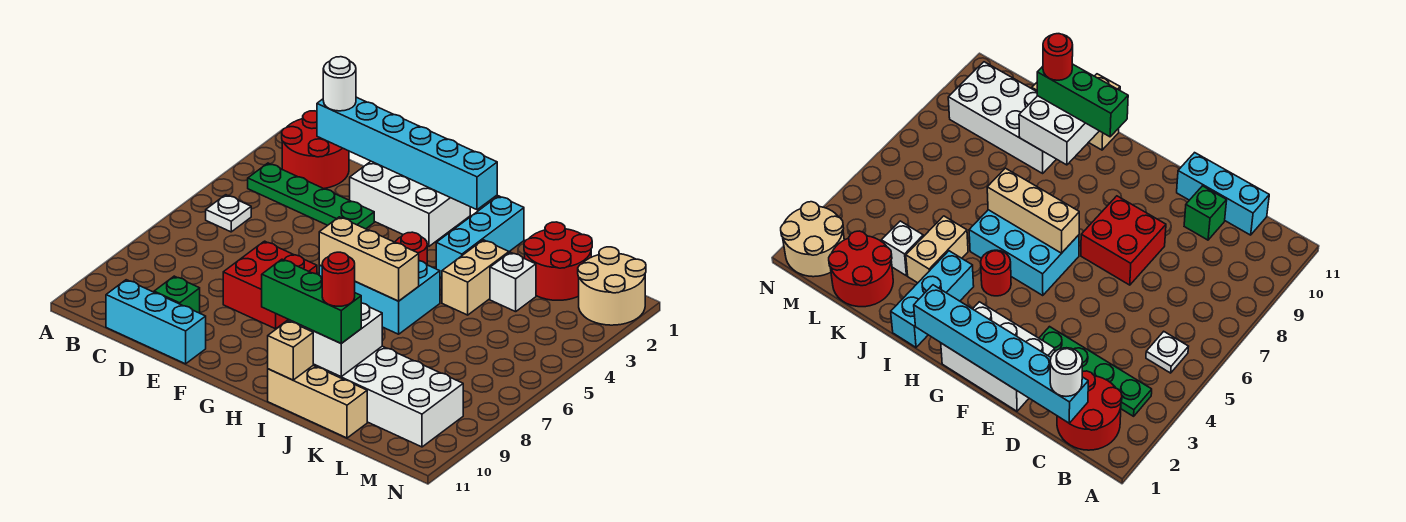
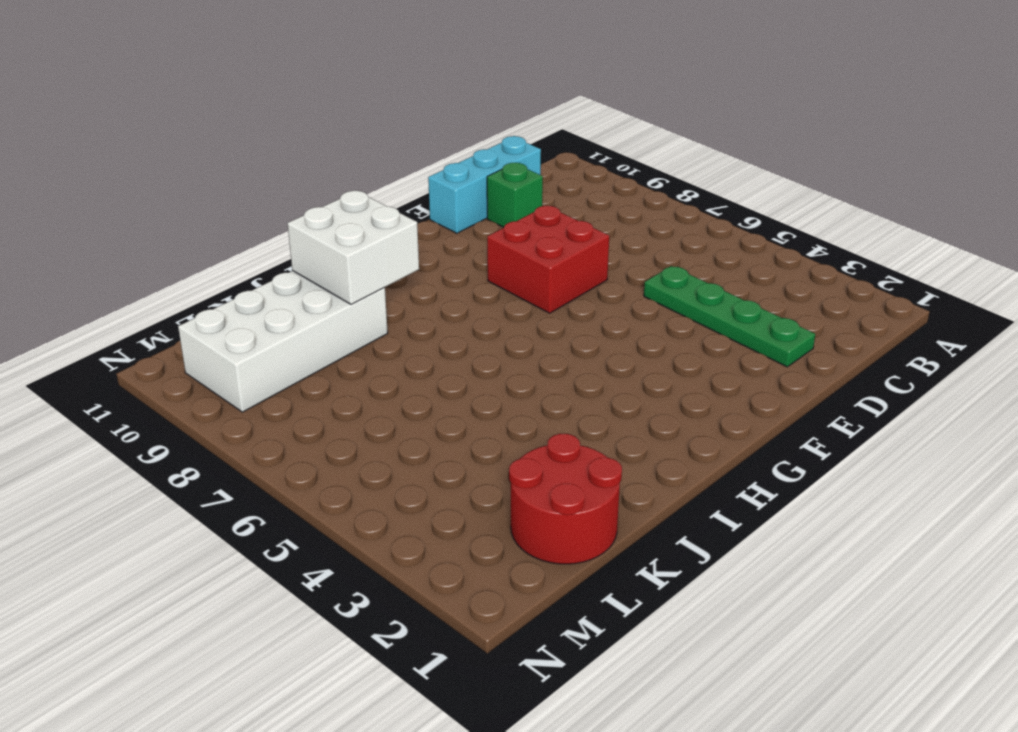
green 1x4 plate [644,266,815,367] -> green 1x4 plate turned to [248,163,374,229]
none -> red 2x2 round brick [282,111,349,189]
none -> white 1x1 plate [206,195,251,232]
none -> white 2x3 brick [350,161,470,246]

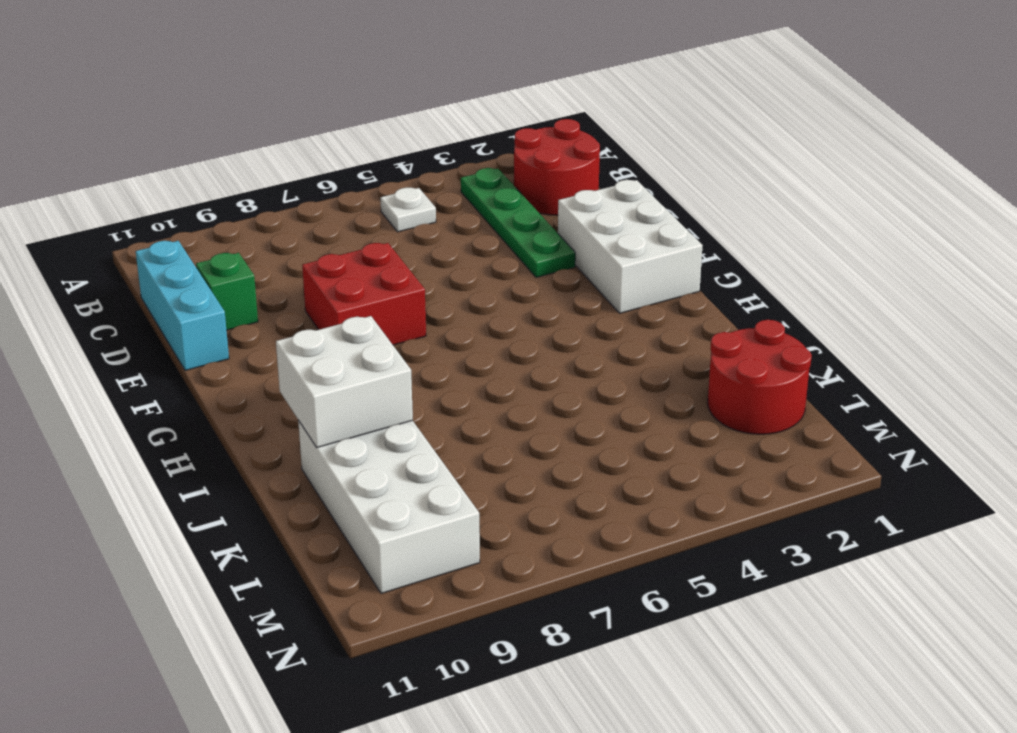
none -> cyan 2x3 brick [319,261,440,334]
none -> red 1x1 round brick [395,232,427,264]
none -> cyan 1x3 brick [436,196,524,278]

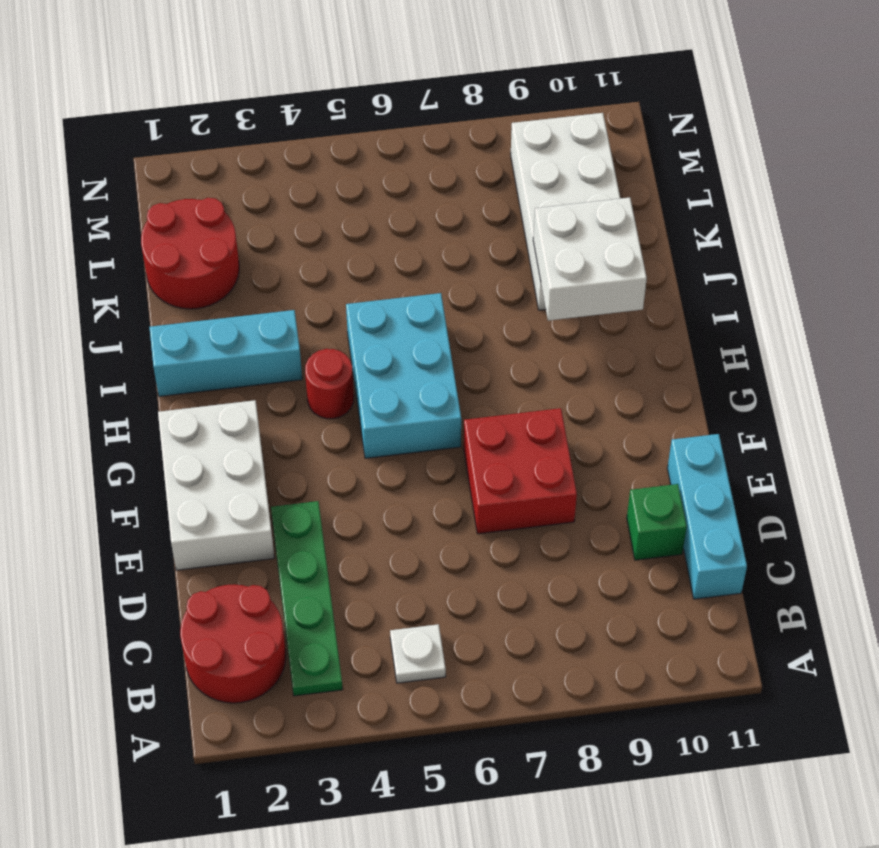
none -> tan 1x3 brick [268,366,367,438]
none -> tan 1x2 brick [442,240,509,315]
none -> white 1x1 brick [490,252,536,312]

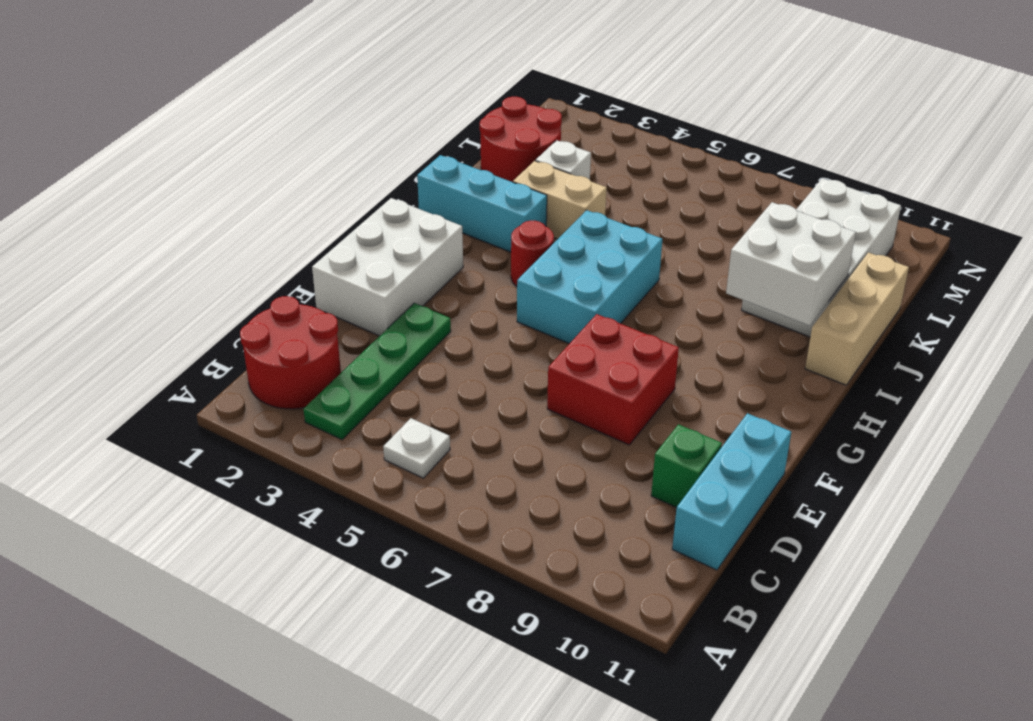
none -> tan 2x2 round brick [578,247,646,325]
none -> cyan 1x6 brick [317,97,497,210]
none -> tan 1x3 brick [319,217,419,301]

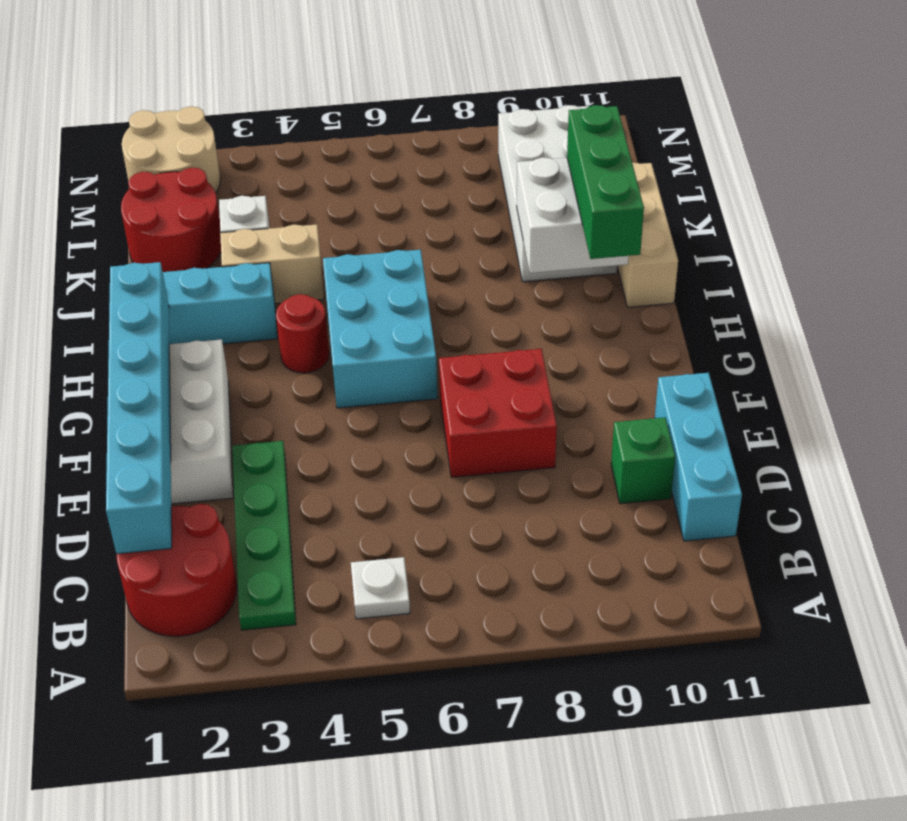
none -> tan 1x3 brick [319,217,419,301]
none -> tan 1x1 brick [268,321,313,380]
none -> white 1x1 round brick [323,57,356,111]

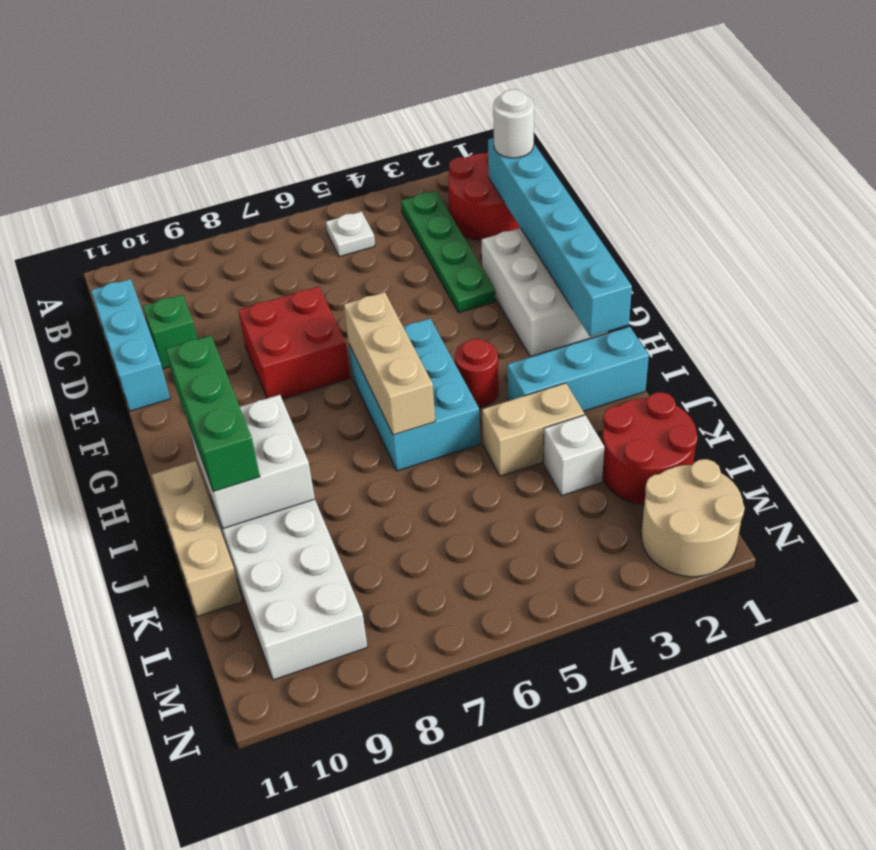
none -> tan 1x1 brick [268,321,313,380]
none -> red 1x1 round brick [322,252,355,306]

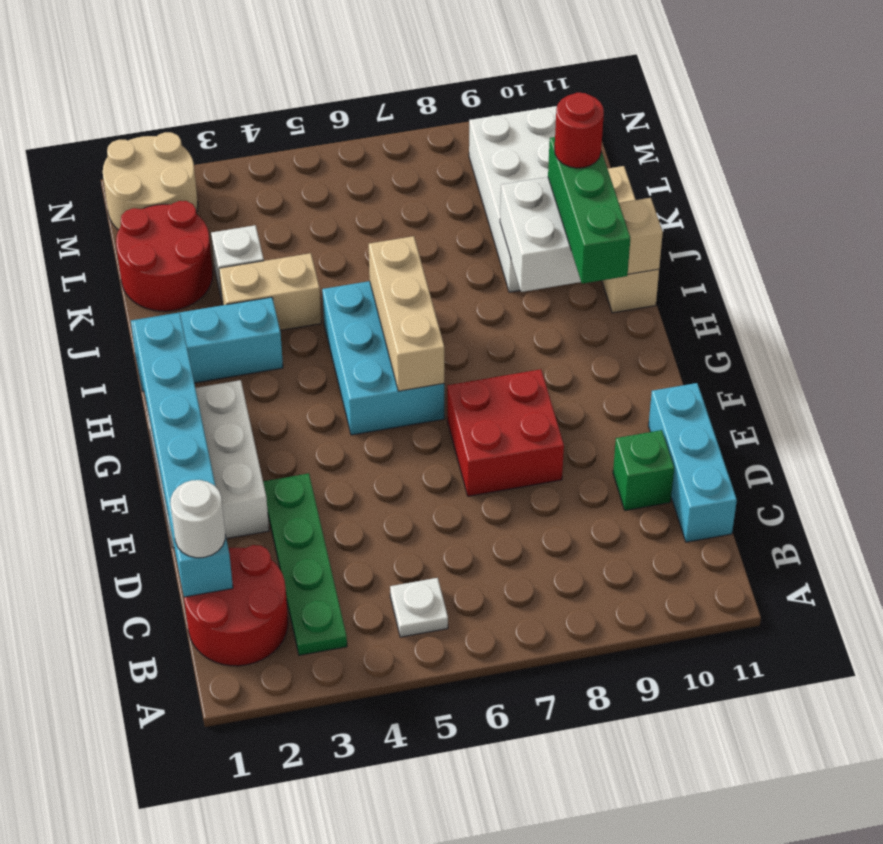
none -> red 1x1 round brick [395,232,427,264]

